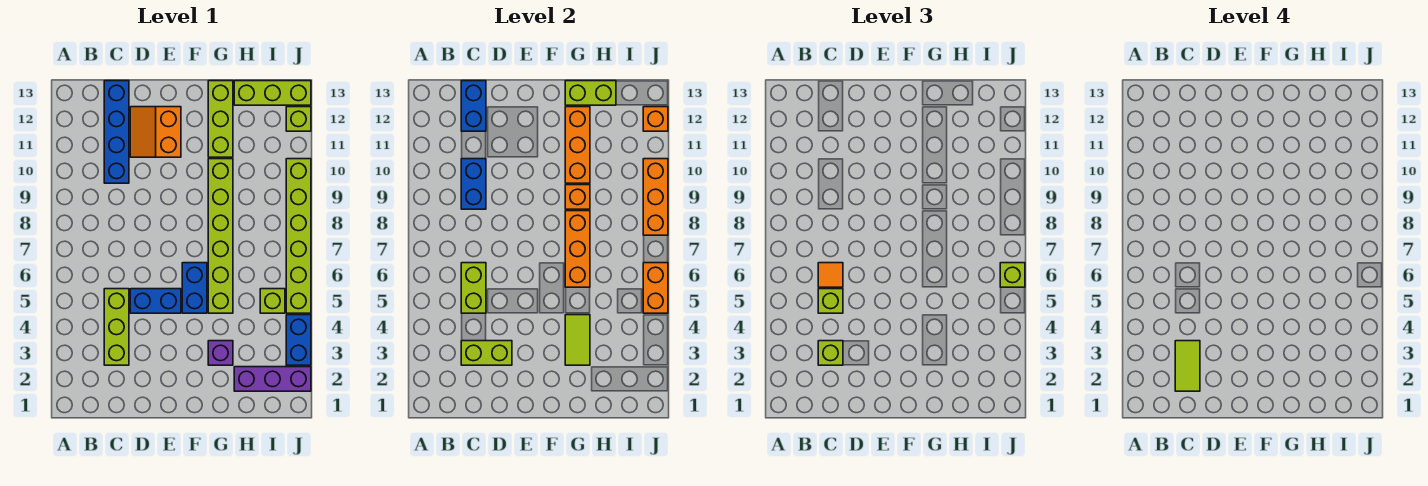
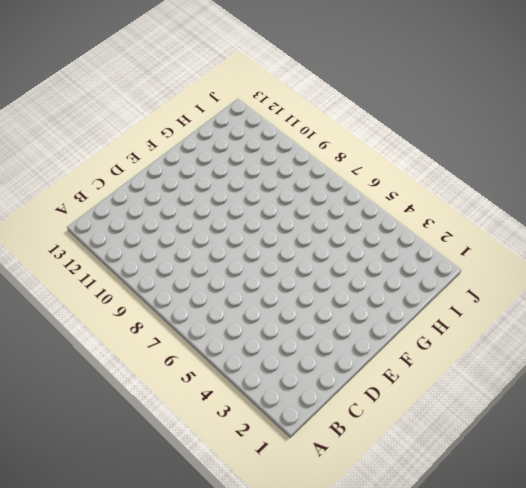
none -> lime 1x3 brick [104,289,129,365]
none -> blue 1x4 brick [104,81,129,183]
none -> blue 1x2 brick [130,289,181,313]
none -> orange 2x2 slope [130,107,181,157]

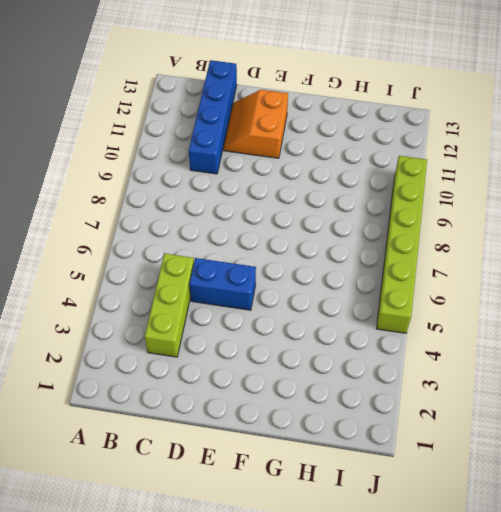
none -> blue 1x2 brick [182,263,207,313]
none -> purple 1x1 brick [208,341,233,365]
none -> lime 1x6 brick [208,159,233,313]
none -> lime 1x3 brick [208,81,233,157]

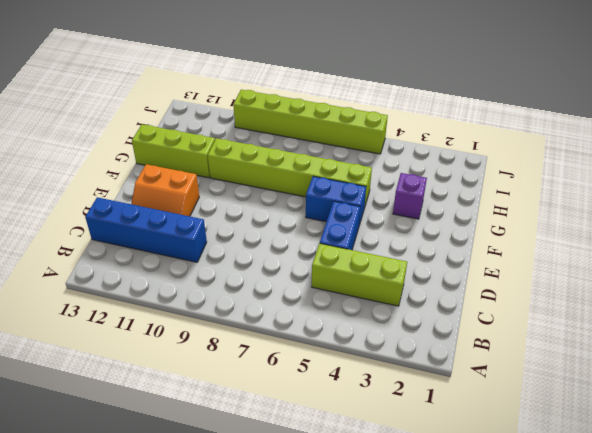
none -> purple 1x3 brick [234,367,311,391]
none -> lime 1x3 brick [234,81,311,105]
none -> lime 1x1 brick [260,289,285,313]
none -> blue 1x2 brick [286,315,311,365]

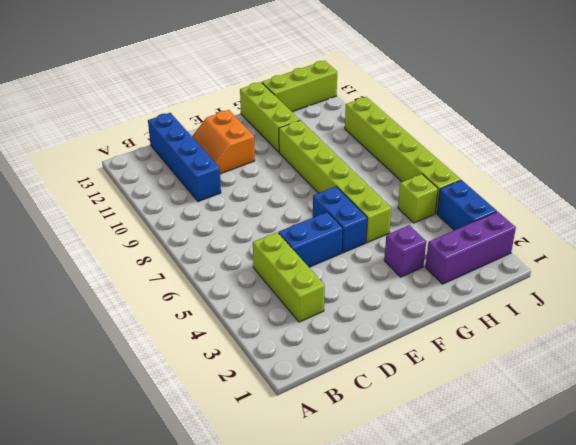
none -> lime 1x1 brick [286,107,311,131]
none -> lime 1x2 brick [461,341,512,365]
none -> lime 1x2 brick [461,263,486,313]
none -> blue 1x2 brick [461,159,486,209]

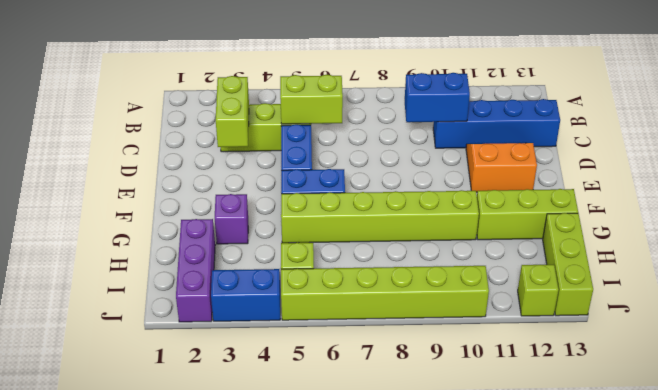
none -> blue 1x2 brick [461,81,486,131]
none -> lime 1x2 tile [565,315,590,365]
none -> orange 1x3 brick [565,211,590,287]
none -> orange 1x1 brick [565,185,590,209]

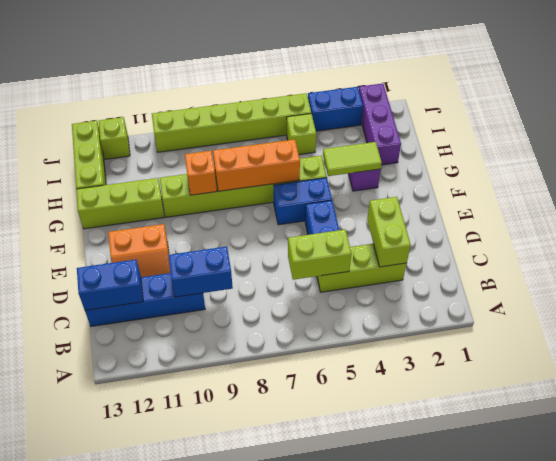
none -> orange 1x3 brick [565,107,590,183]
none -> lime 1x2 brick [565,81,616,105]
none -> orange 1x2 brick [643,263,668,313]
none -> orange 1x3 brick [643,159,668,235]

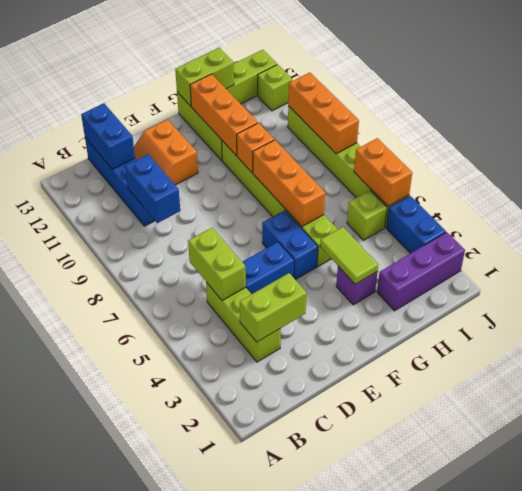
none -> orange 1x1 brick [643,107,668,131]
none -> lime 1x1 brick [818,341,843,365]
none -> lime 1x1 brick [818,289,843,313]
none -> orange 1x1 tile [818,263,843,287]

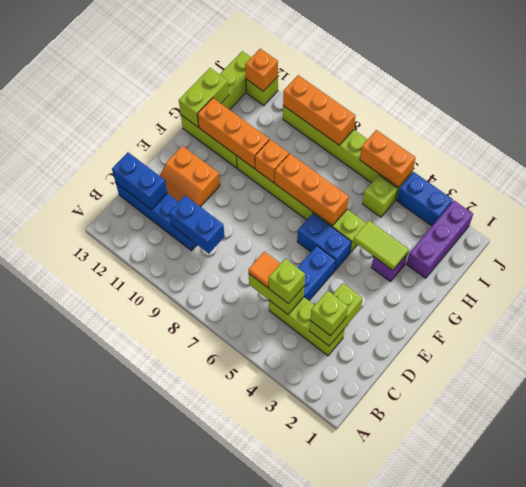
none -> lime 1x1 brick [1000,263,1025,287]
none -> lime 1x2 tile [1175,341,1200,391]

